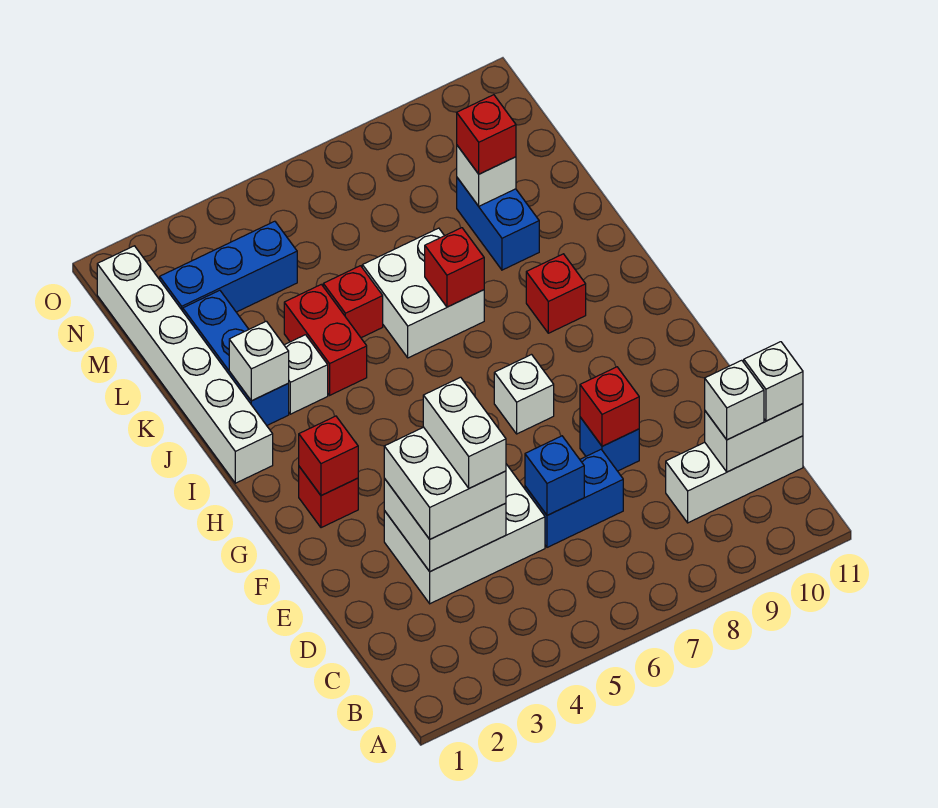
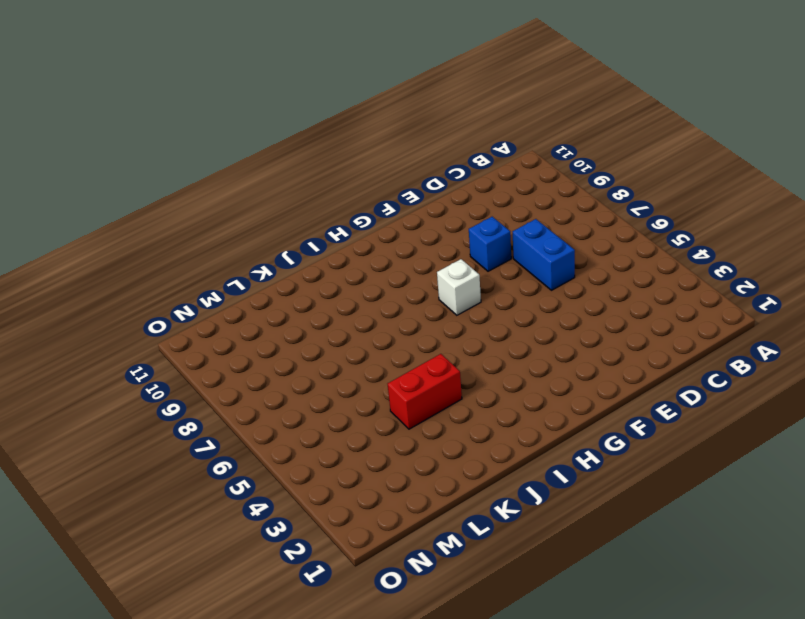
none -> white 1x3 brick [666,436,803,523]
none -> white 2x3 brick [384,464,545,604]
none -> red 1x1 brick [299,467,358,528]

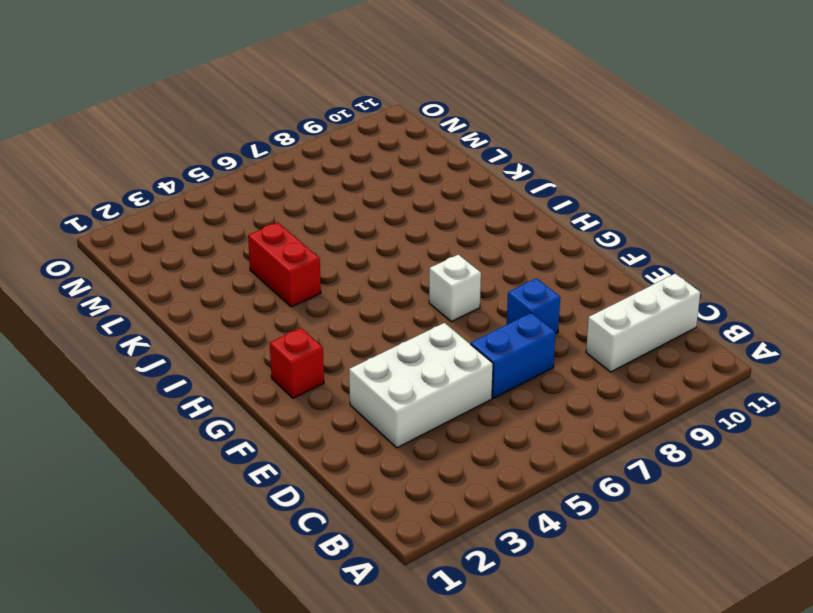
none -> white 1x6 brick [97,246,273,483]
none -> red 1x1 brick [526,254,586,333]
none -> blue 1x3 brick [183,290,289,425]

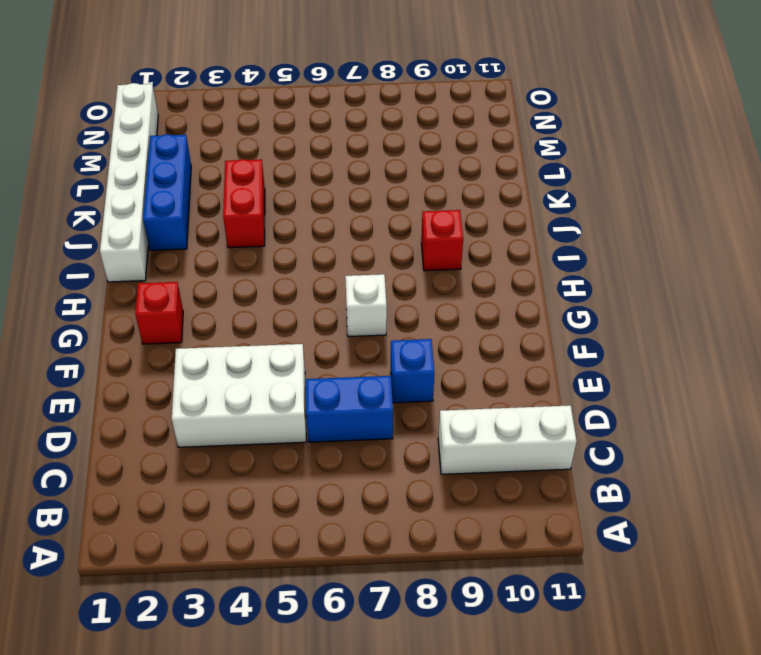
none -> white 1x1 brick [284,335,328,414]
none -> white 2x2 brick [362,228,484,358]
none -> red 1x1 brick [323,266,383,338]

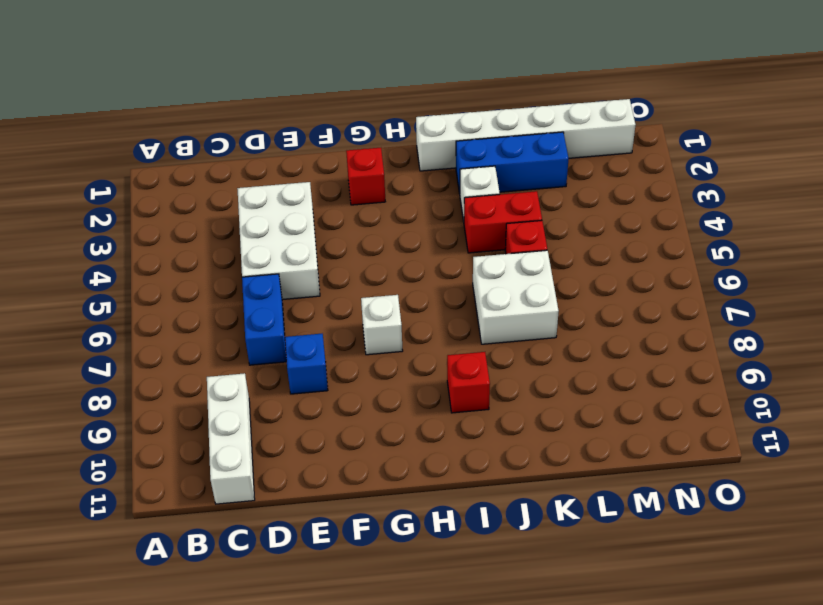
none -> blue 1x2 brick [457,178,539,270]
none -> blue 1x3 brick [160,221,297,312]
none -> white 1x2 brick [705,404,803,472]

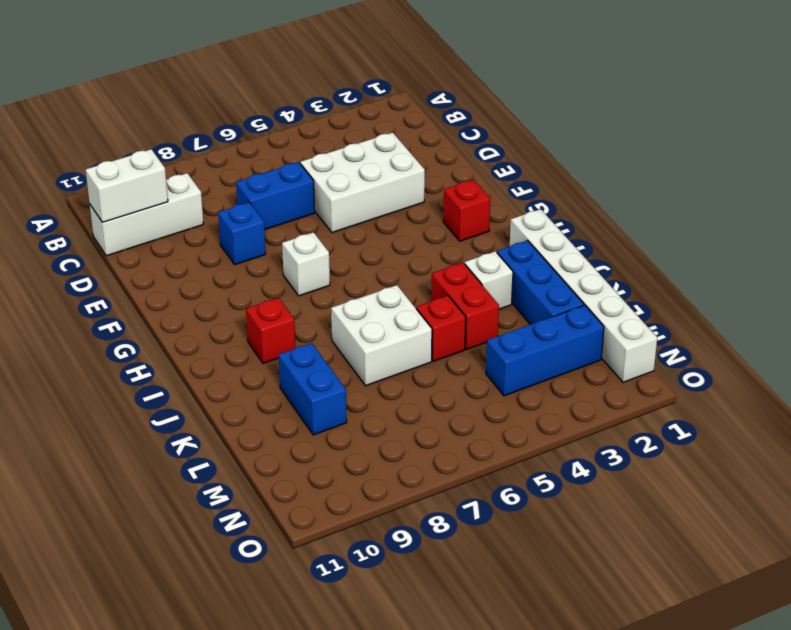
none -> white 2x2 brick [384,478,506,571]
none -> blue 1x1 brick [525,436,584,515]
none -> red 1x1 brick [580,367,639,446]

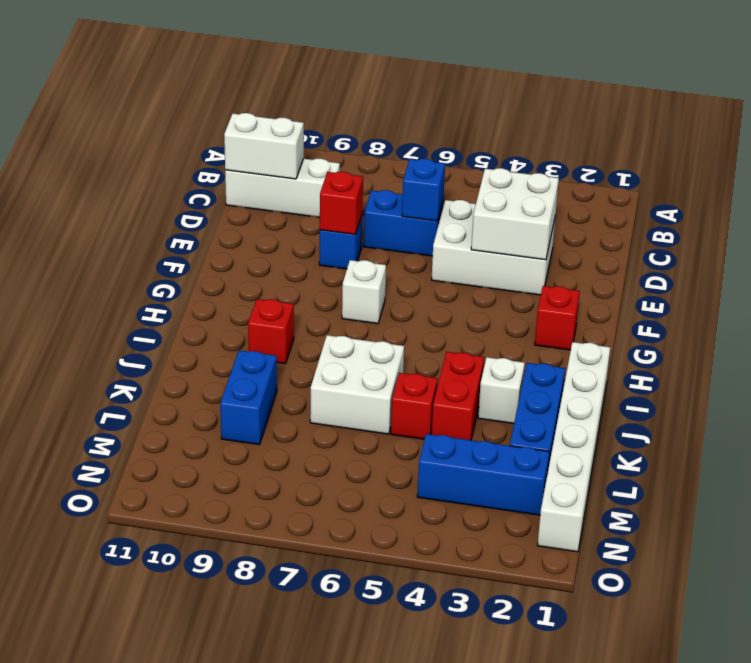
none -> red 1x1 brick [299,416,358,496]
none -> white 1x1 brick [229,321,289,401]
none -> red 1x1 brick [425,228,484,307]

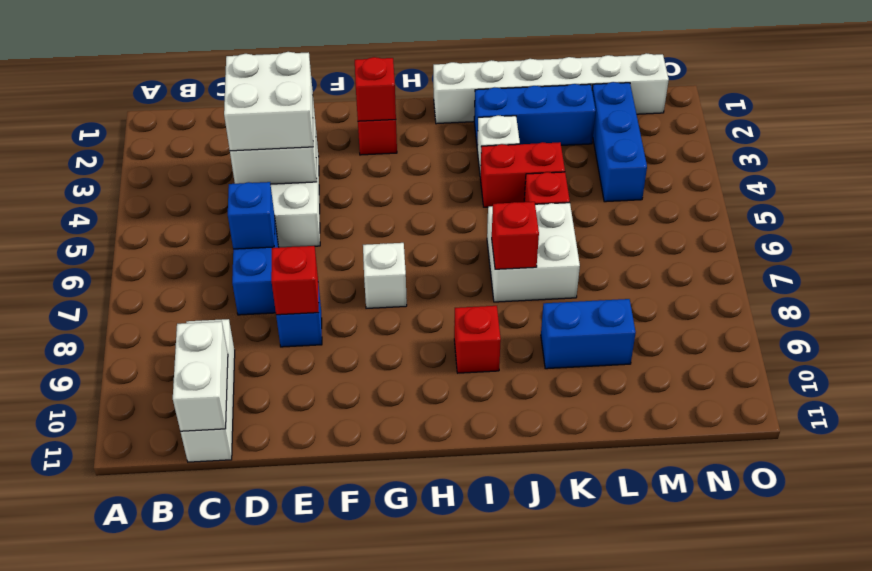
none -> white 1x1 brick [229,321,289,401]
none -> white 1x1 brick [457,146,516,206]
none -> white 1x1 brick [705,360,764,440]

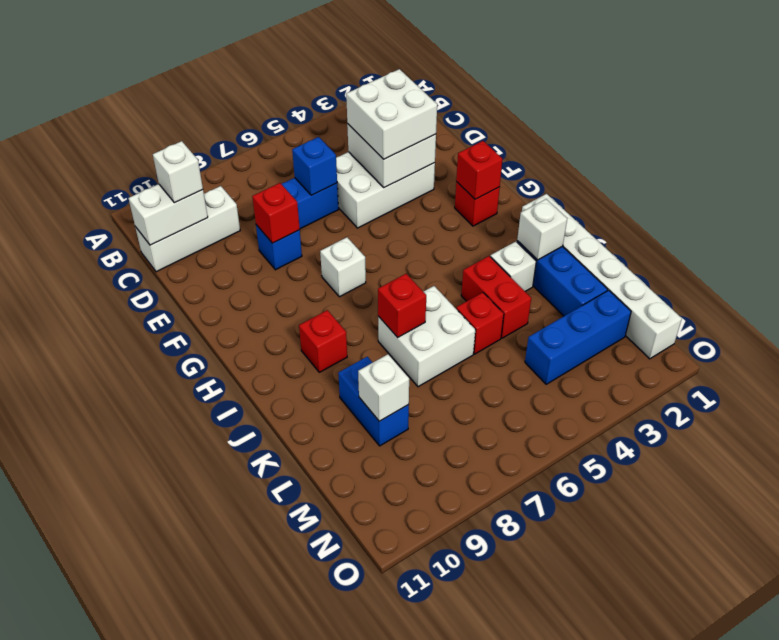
none -> white 1x1 brick [744,342,803,421]
none -> red 1x1 brick [457,95,516,174]
none -> white 1x2 brick [423,377,506,488]

